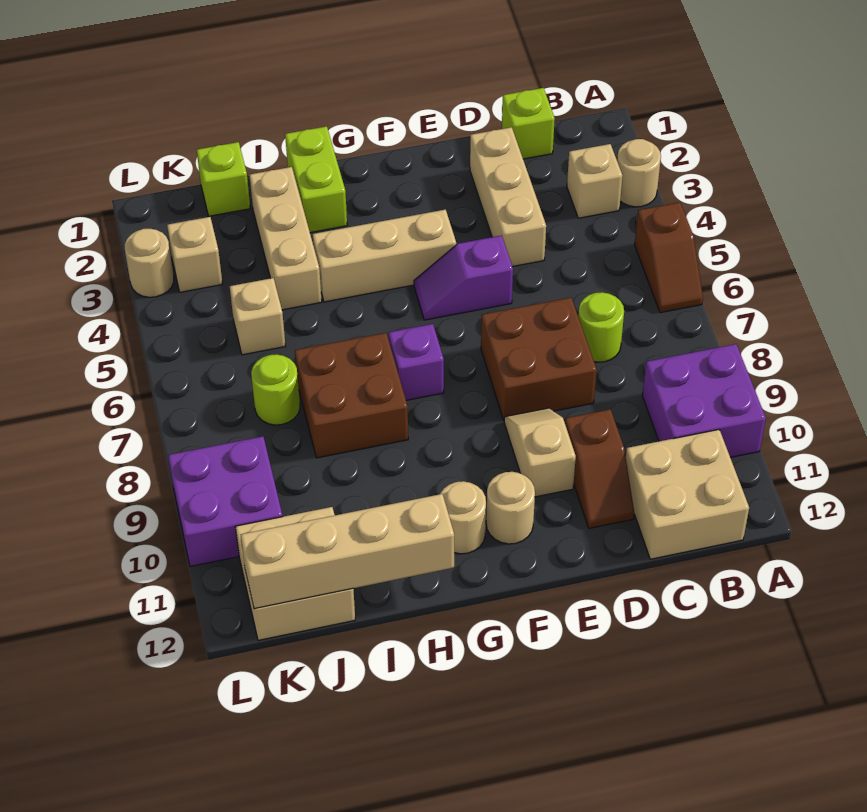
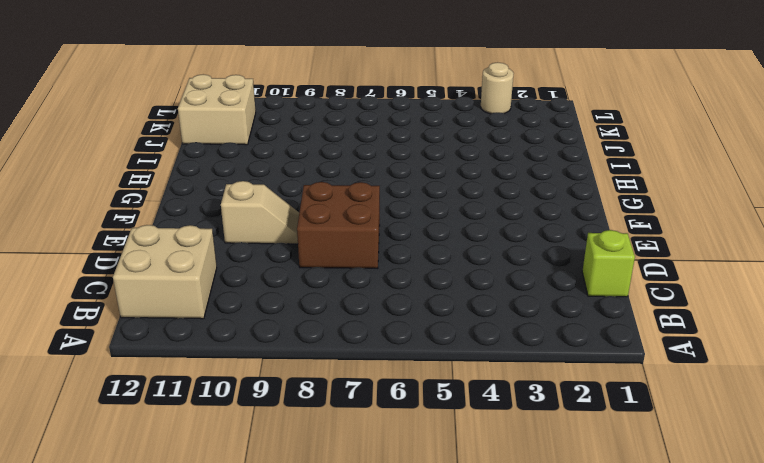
none -> tan 1x1 round brick [617,139,661,207]
none -> brown 1x2 slope [635,202,703,313]
none -> purple 2x2 brick [642,344,766,457]

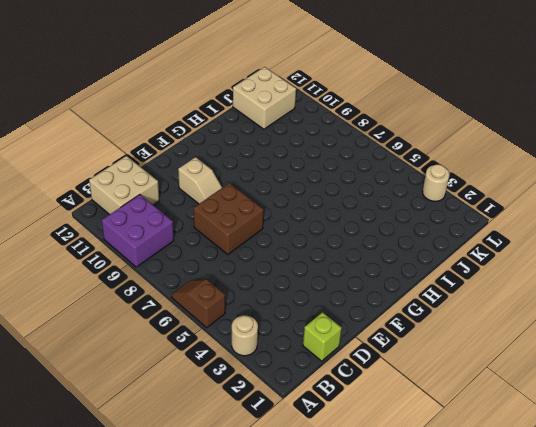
none -> tan 1x1 brick [567,144,622,218]
none -> lime 1x1 round brick [578,292,624,362]
none -> tan 1x3 brick [470,127,546,267]

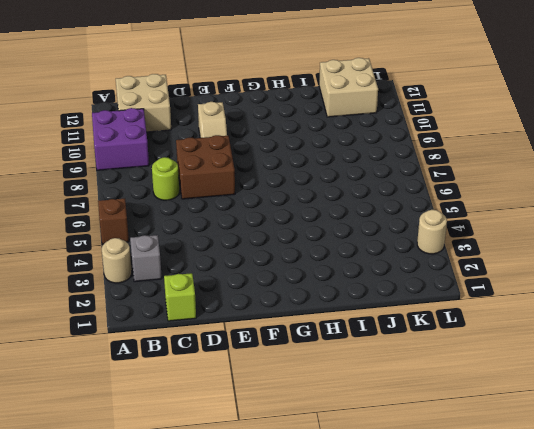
grey 1x1 brick [130,235,162,282] -> tan 1x1 brick [567,144,622,218]
none -> tan 1x3 brick [470,127,546,267]
none -> brown 1x2 slope [565,409,635,528]
none -> purple 1x2 slope [414,235,513,320]

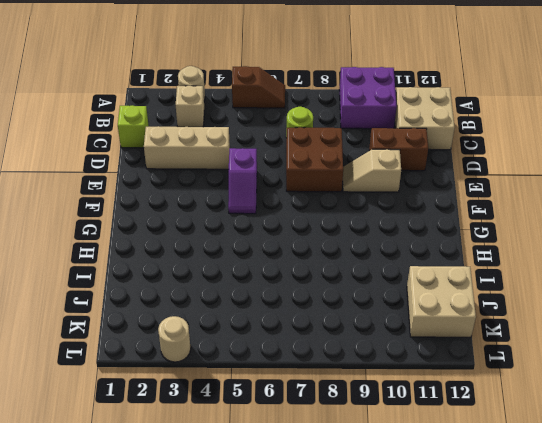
brown 1x2 brick [369,128,428,171] -> brown 1x2 slope [565,409,635,528]
none -> tan 1x3 brick [313,210,456,302]
none -> tan 1x1 round brick [486,472,535,544]
none -> purple 1x1 brick [389,324,444,400]

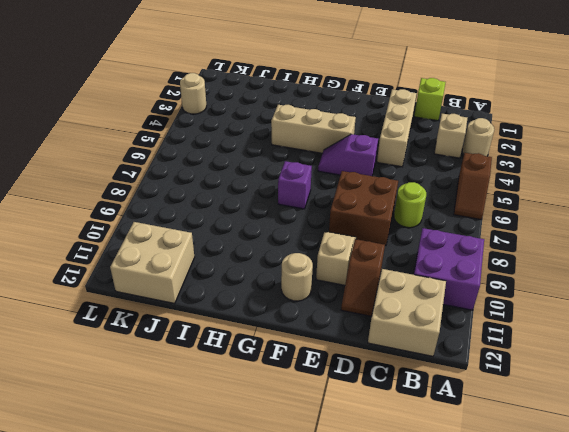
none -> tan 1x1 round brick [440,481,486,554]
none -> lime 1x2 brick [285,126,347,233]
none -> brown 2x2 brick [295,333,408,458]

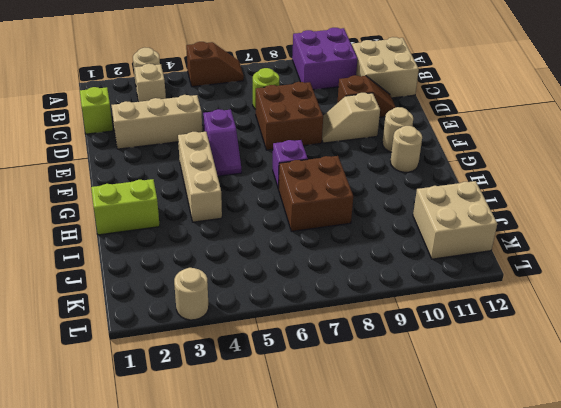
none -> tan 1x3 brick [249,167,322,310]
none -> lime 1x1 brick [197,142,250,216]
none -> tan 1x1 brick [230,278,285,355]

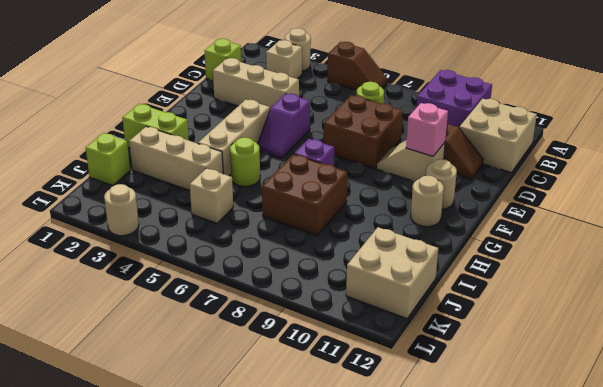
pink 1x1 brick [406,103,448,156] -> none
lime 1x1 round brick [230,137,260,187] -> lime 1x1 round brick moved to [251,354,300,425]
none -> tan 1x1 brick [167,217,222,292]
none -> purple 2x2 brick [168,436,283,566]
none -> tan 1x4 brick [241,494,454,609]

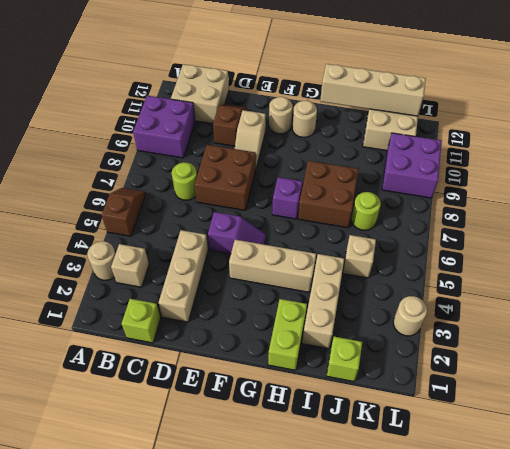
none -> tan 1x1 brick [167,217,222,292]

